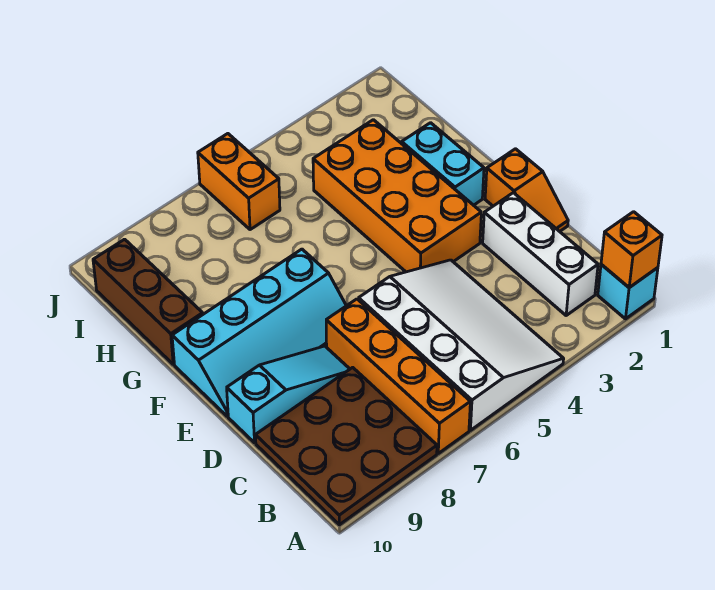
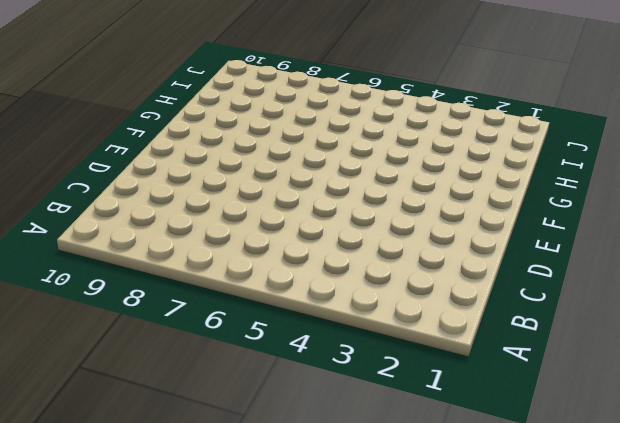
none -> cyan 1x1 brick [598,265,658,319]
none -> white 3x4 slope [359,260,564,430]
none -> orange 1x4 brick [326,299,470,453]

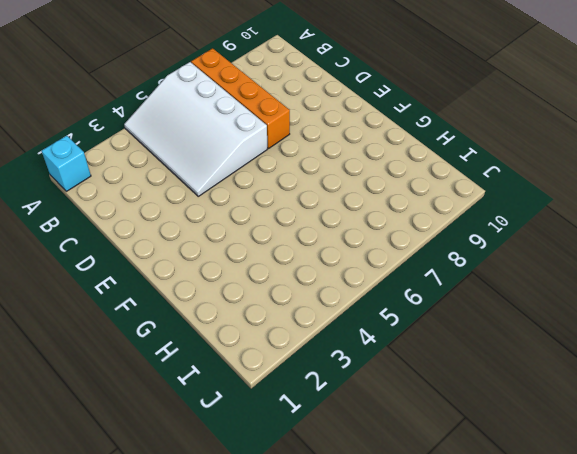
none -> brown 3x3 plate [255,367,437,525]
none -> white 1x3 brick [483,193,598,316]
none -> orange 1x2 slope [485,149,568,232]

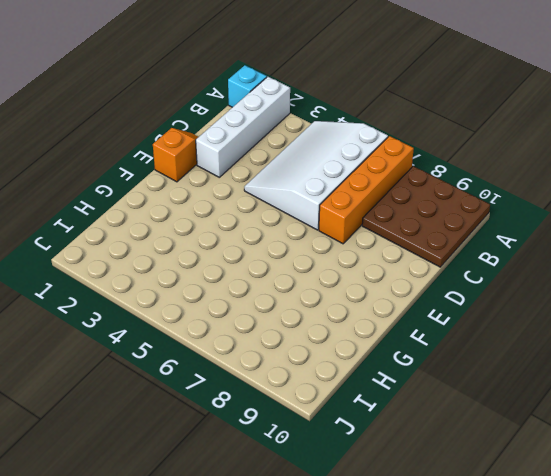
white 1x4 brick [196,77,290,177] -> white 1x3 brick [483,193,598,316]
none -> cyan 1x3 slope [227,346,350,443]
none -> orange 2x4 brick [313,120,481,272]
none -> cyan 2x4 slope [172,249,346,416]

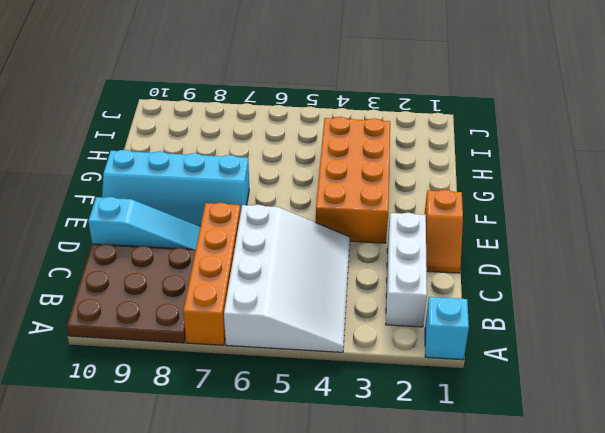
none -> cyan 1x2 brick [402,123,484,205]
none -> brown 1x3 brick [93,239,203,364]
none -> orange 1x2 brick [198,134,280,230]

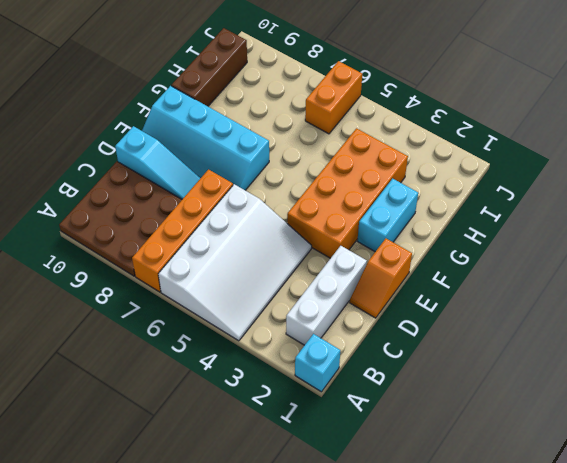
none -> orange 1x1 brick [601,212,662,288]

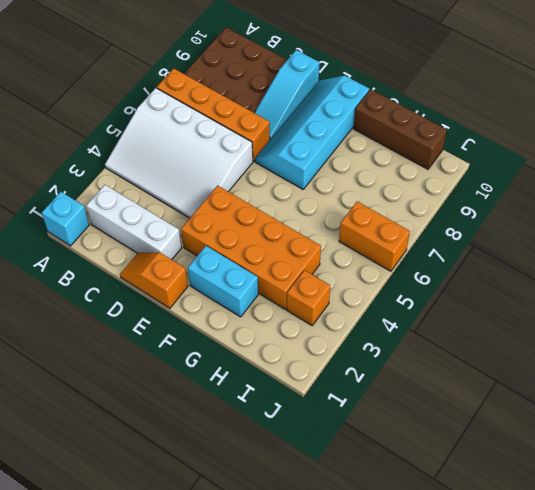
orange 1x1 brick [287,270,330,326] -> orange 1x1 brick moved to [601,212,662,288]

